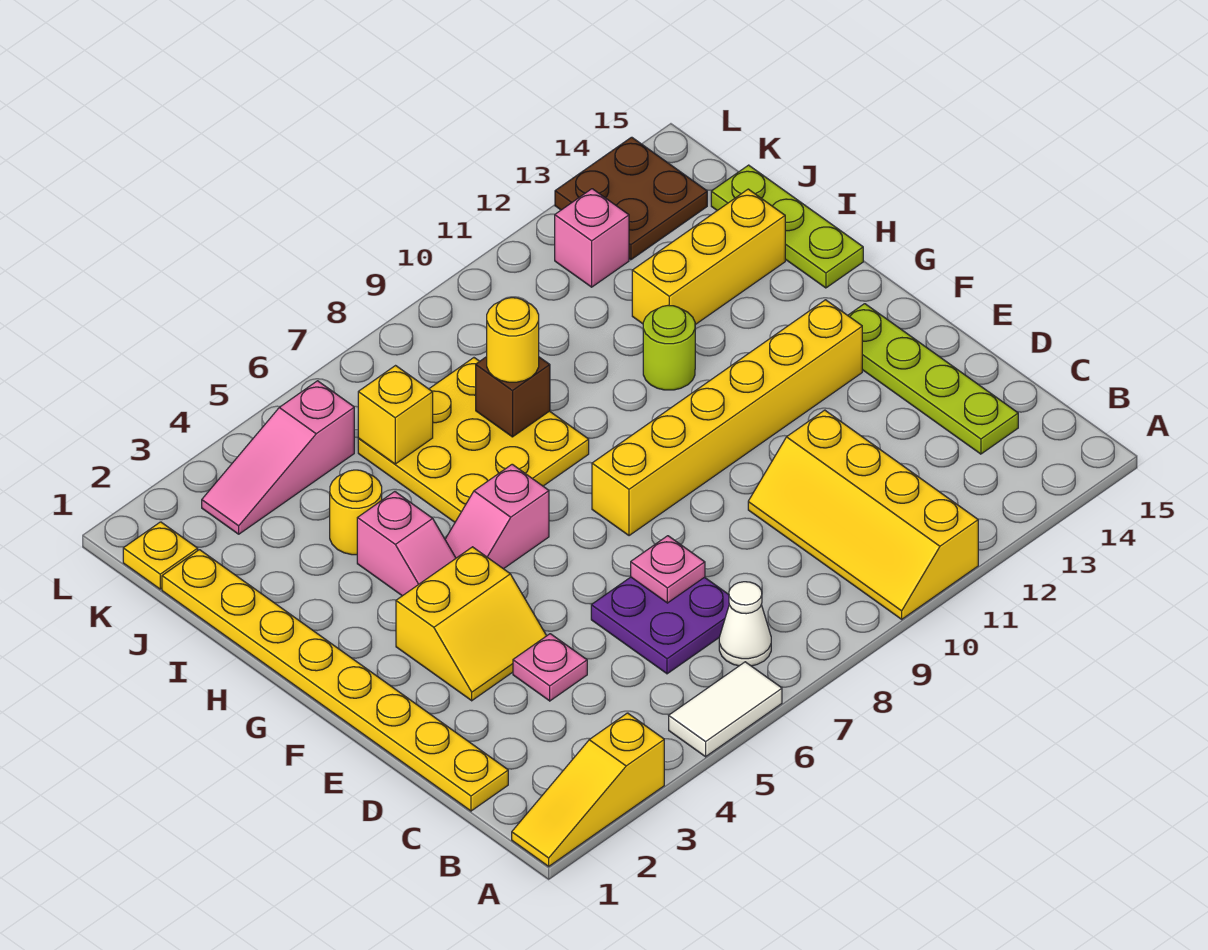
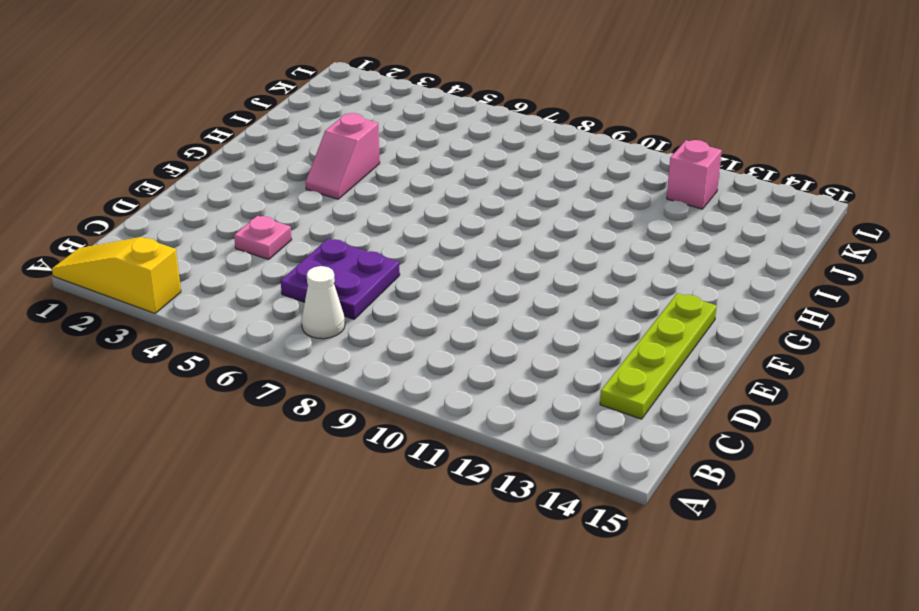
none -> white 1x2 tile [669,662,782,757]
none -> yellow 2x4 slope [748,410,978,619]
none -> yellow 1x8 plate [162,550,508,811]

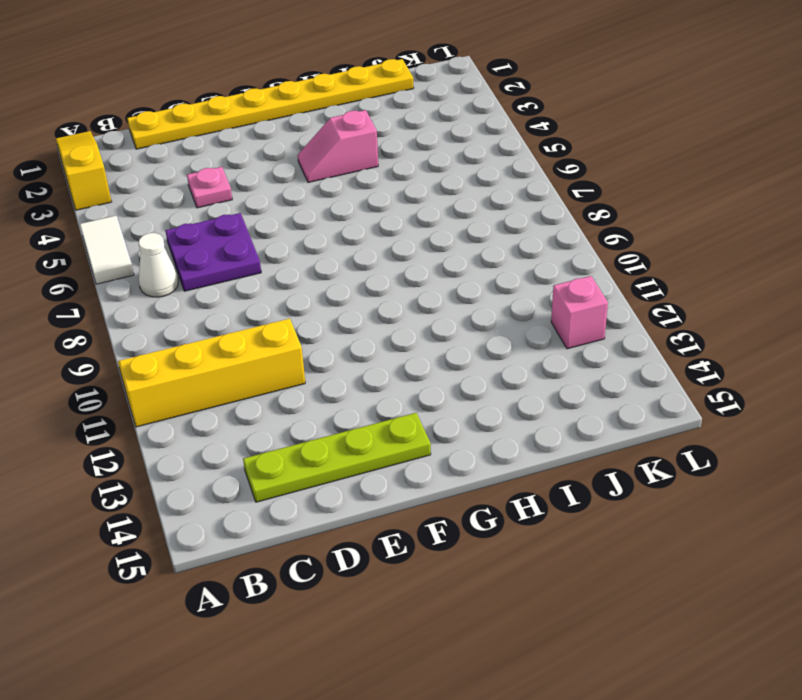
none -> yellow 2x2 slope [396,547,546,701]
none -> yellow 1x6 brick [592,300,862,536]
none -> pink 1x2 slope [445,464,549,569]

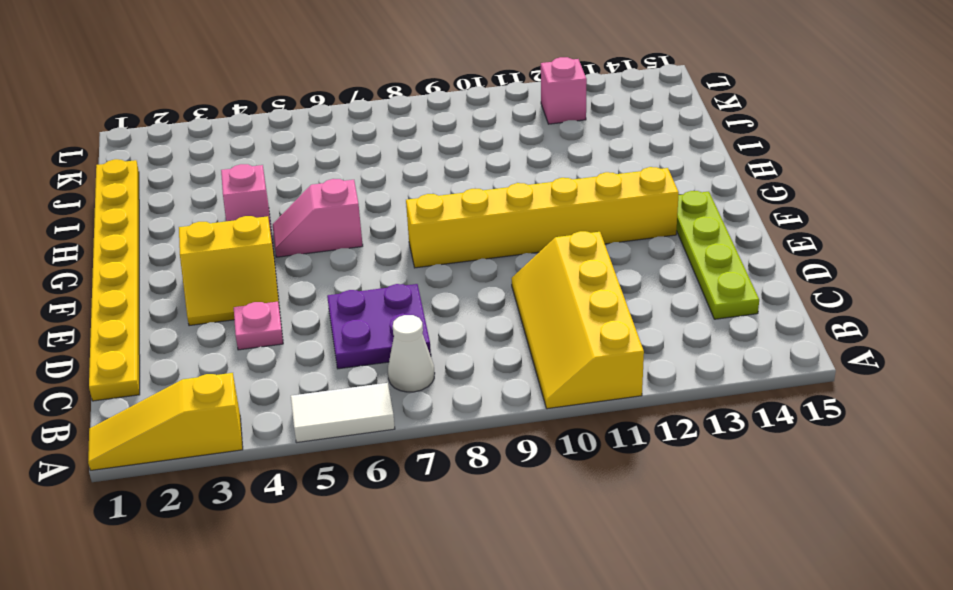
none -> yellow 3x3 plate [358,358,589,522]
none -> lime 1x1 round brick [643,305,695,390]
none -> lime 1x3 plate [711,165,863,288]

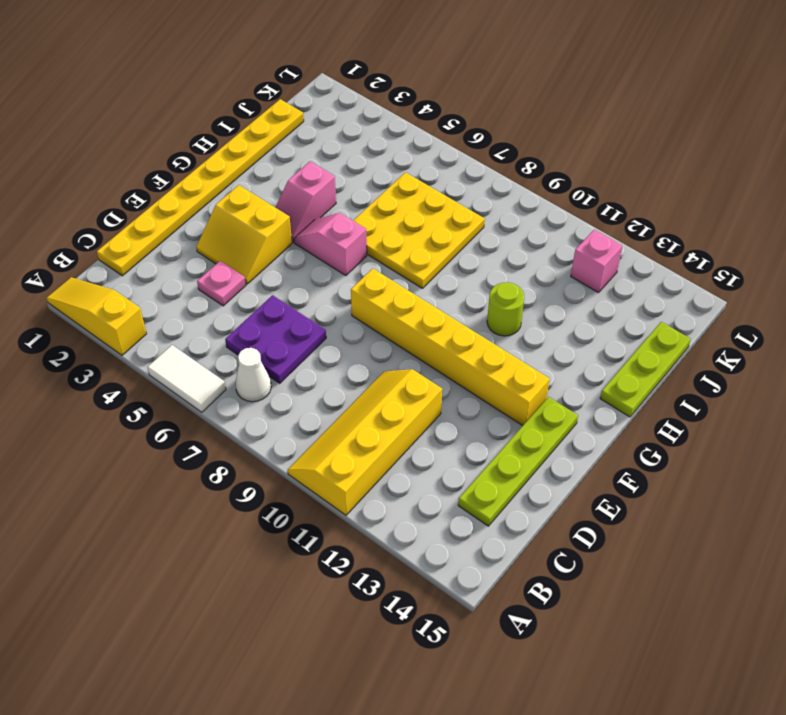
none -> yellow 1x1 round brick [330,470,382,555]
none -> yellow 1x3 brick [632,189,785,325]
none -> yellow 1x1 plate [123,522,198,589]

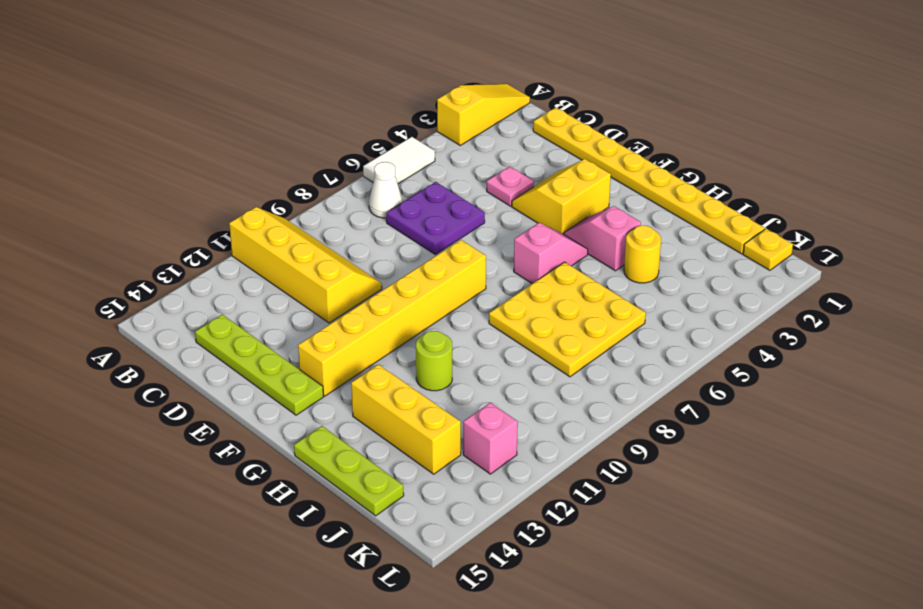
yellow 1x3 brick [351,364,461,474] -> yellow 1x3 brick turned to [632,189,785,325]
none -> pink 1x3 slope [202,381,354,534]
none -> brown 2x2 plate [555,137,707,260]
none -> pink 1x1 plate [631,536,705,603]

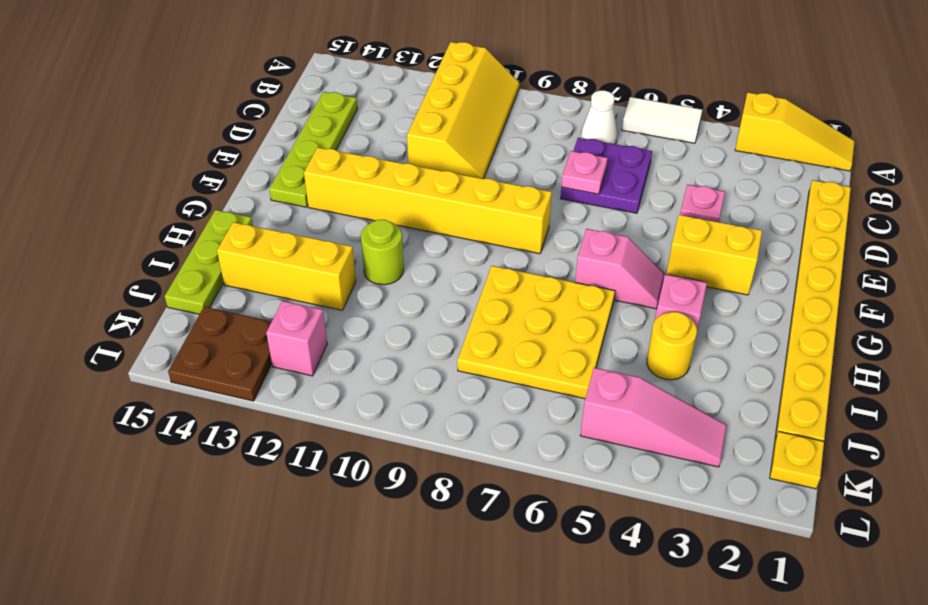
none -> brown 1x1 brick [476,357,550,437]
none -> yellow 1x1 brick [358,366,433,464]
none -> yellow 1x1 round brick [487,298,539,382]

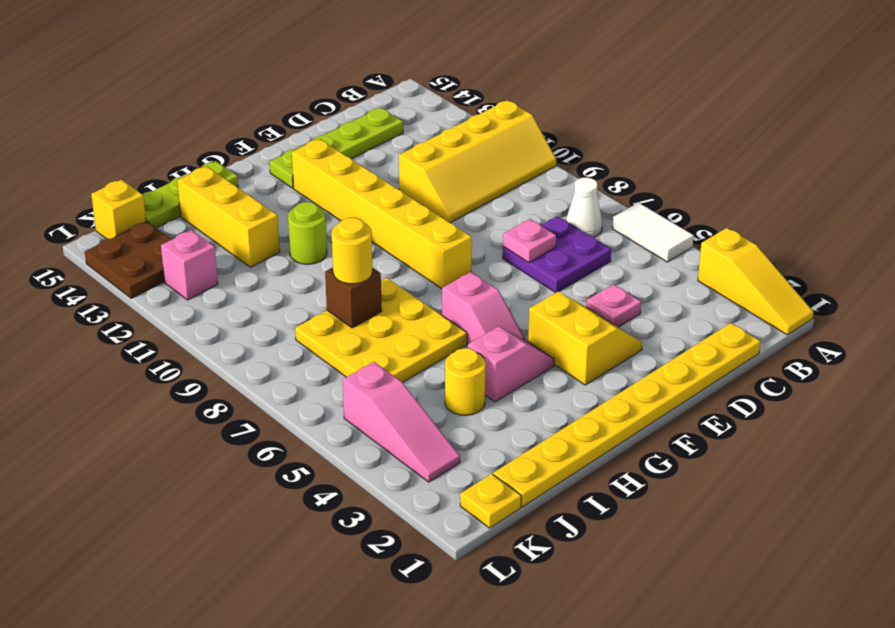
yellow 1x1 brick [91,180,146,239] -> yellow 1x1 brick moved to [358,366,433,464]

